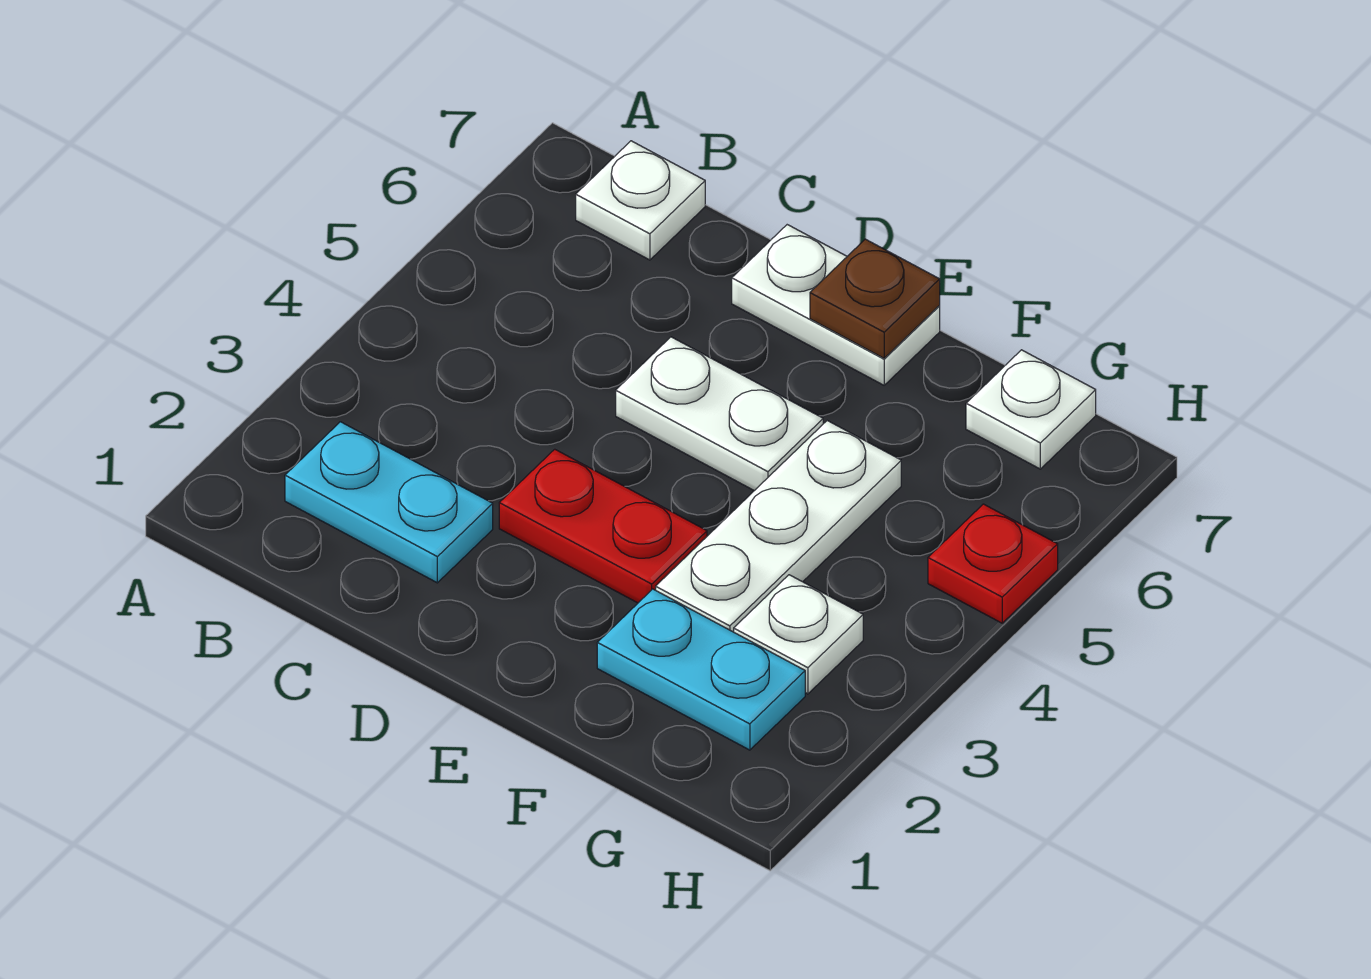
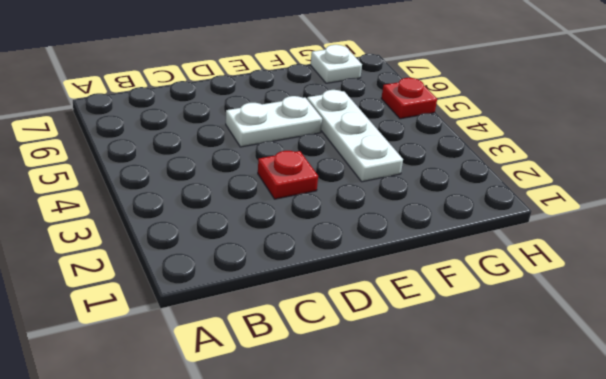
red 1x1 plate [258,151,318,199] -> red 1x2 plate [499,449,707,603]
none -> cyan 1x2 plate [285,422,493,583]
none -> white 1x1 plate [576,141,705,260]

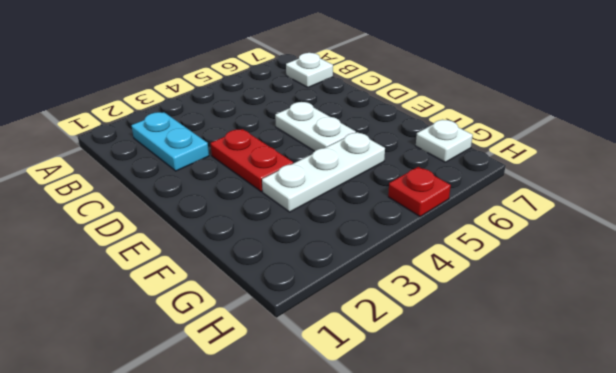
none -> white 1x2 plate [732,225,940,385]
none -> cyan 1x2 plate [597,589,805,750]

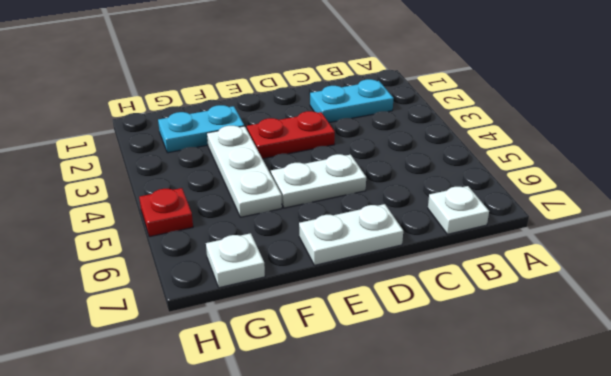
none -> white 1x1 plate [734,575,863,694]
none -> brown 1x1 plate [810,239,940,358]

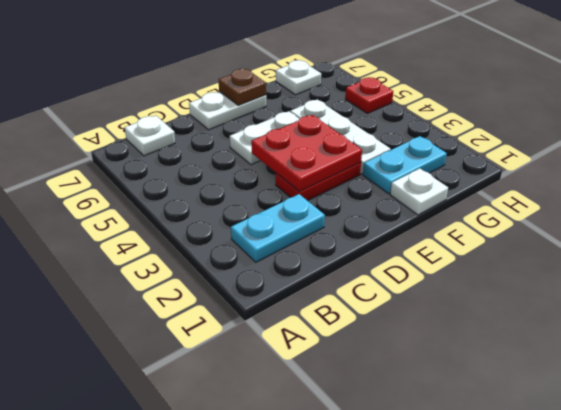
red 2x2 plate [251,115,362,191] -> none
white 1x1 plate [390,168,448,215] -> white 1x1 plate moved to [734,575,863,694]

